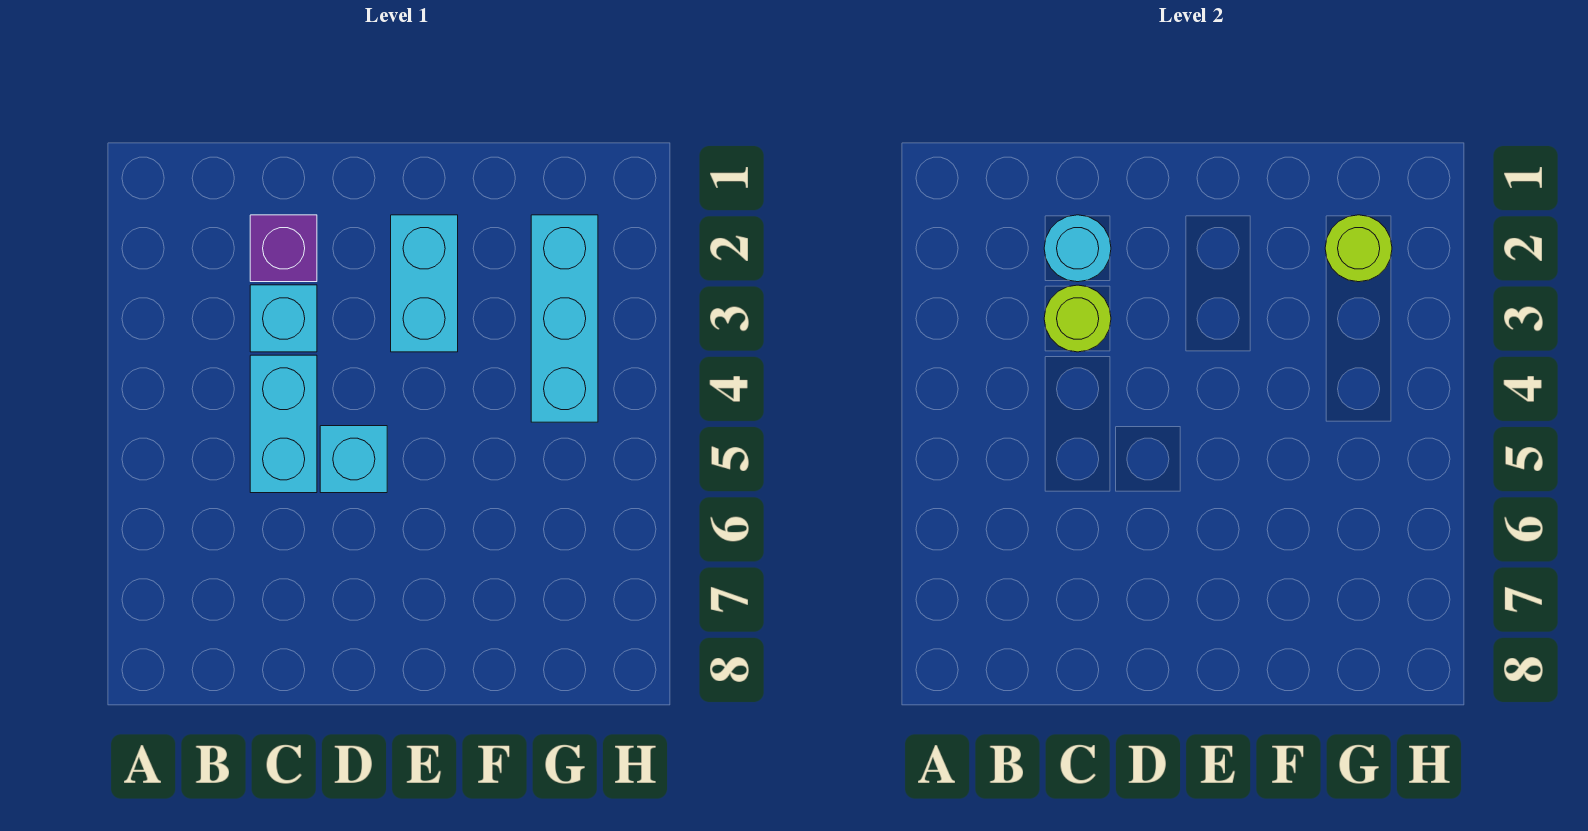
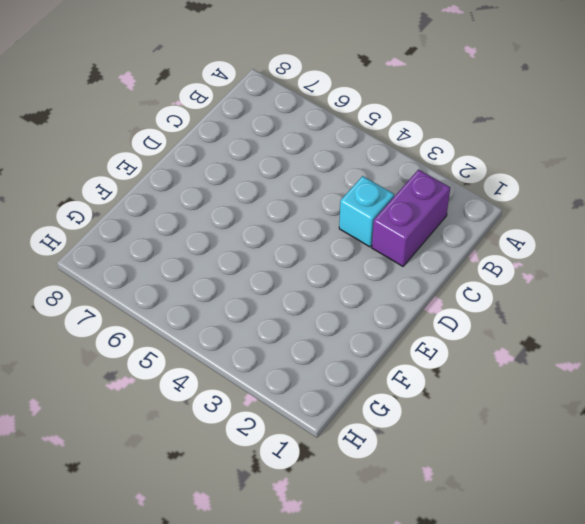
purple 1x2 brick [372,170,450,266] -> purple 1x1 brick [250,215,317,282]
none -> cyan 1x2 brick [250,355,317,493]
none -> cyan 1x1 brick [320,426,387,493]

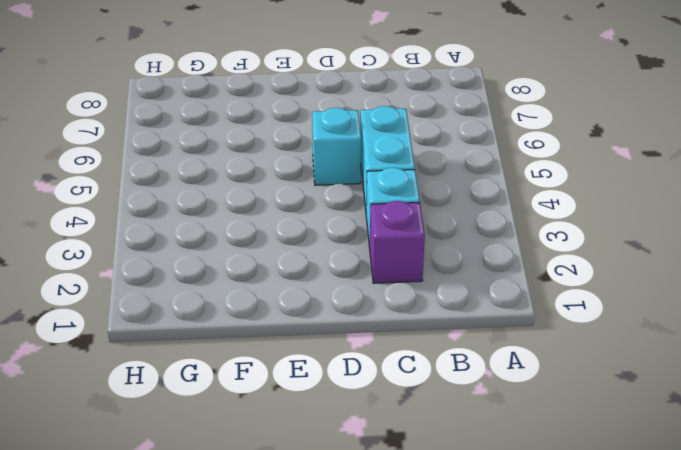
none -> cyan 1x2 brick [391,215,458,352]
none -> cyan 1x3 brick [531,215,598,422]

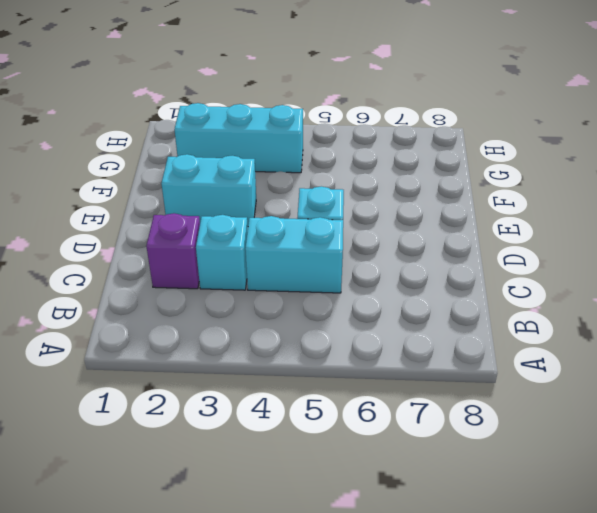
none -> cyan 1x1 round brick [1044,215,1111,282]
none -> lime 1x1 round brick [1044,285,1111,352]

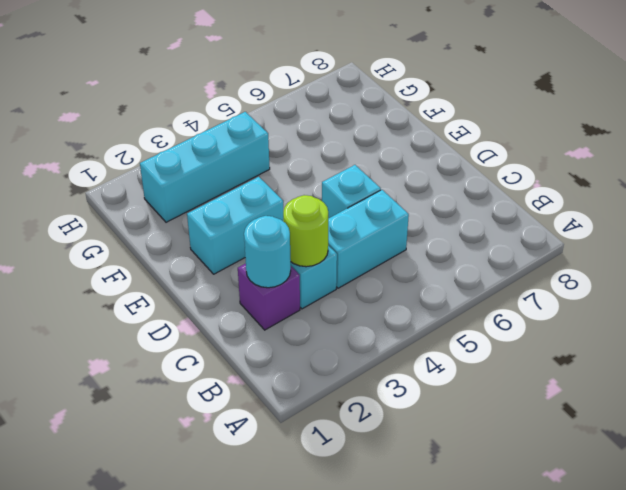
none -> lime 1x1 round brick [1325,215,1392,282]

